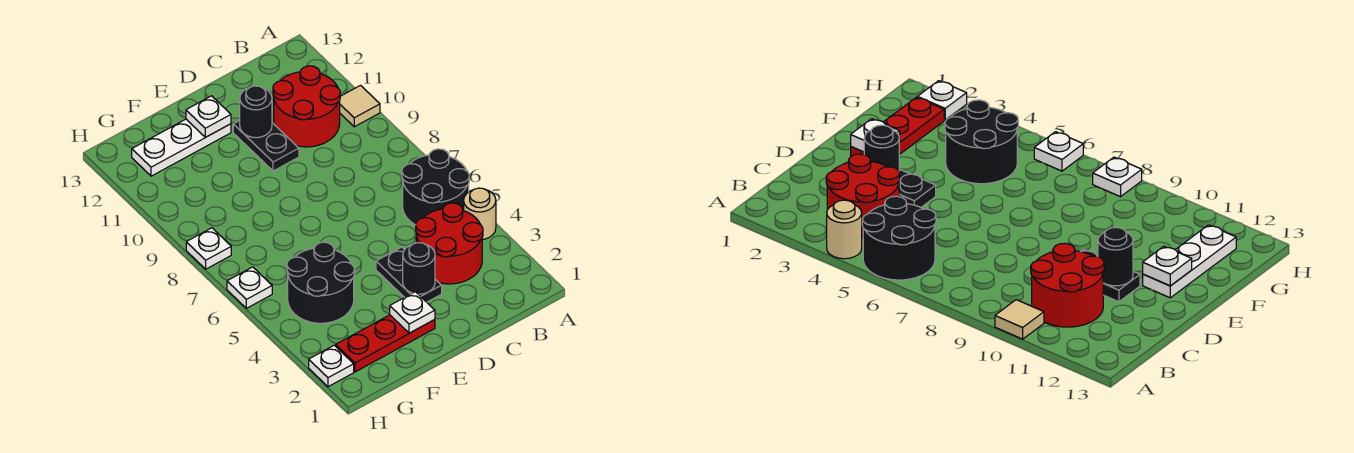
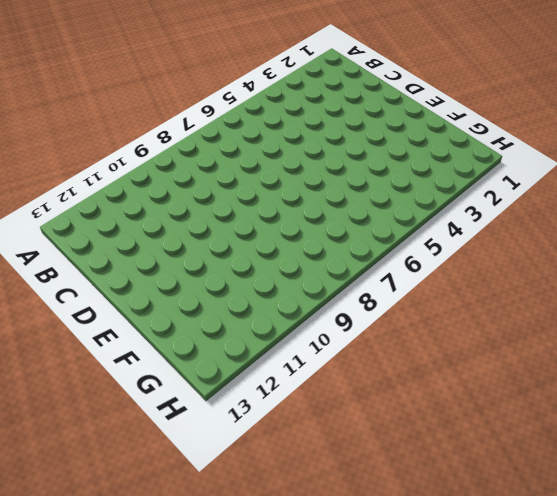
none -> tan 1x1 round brick [464,188,496,239]
none -> black 2x2 round brick [402,149,469,225]
none -> tan 1x1 tile [340,85,380,127]

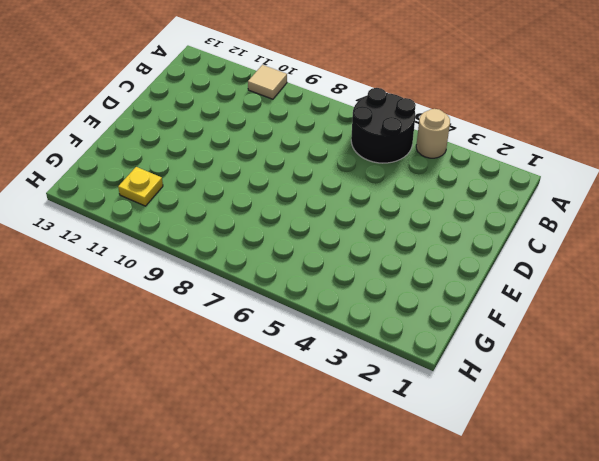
yellow 1x1 plate [118,167,163,206] -> none
none -> red 2x2 round brick [416,203,483,284]
none -> red 2x2 round brick [273,66,340,147]
none -> black 1x2 plate [376,247,442,302]

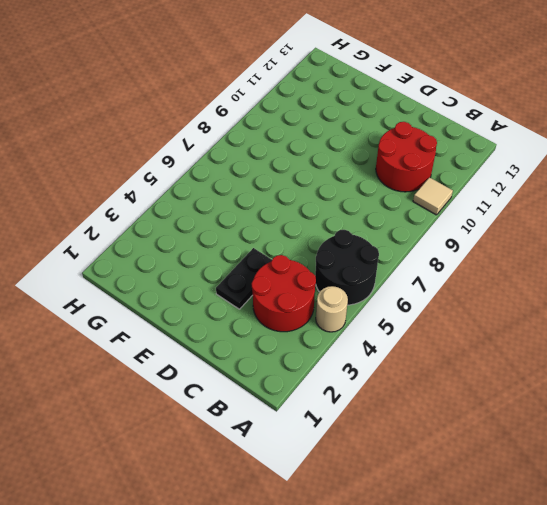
none -> black 1x2 plate [233,121,299,171]
none -> red 1x3 plate [336,315,435,372]
none -> white 1x3 plate [132,119,231,176]

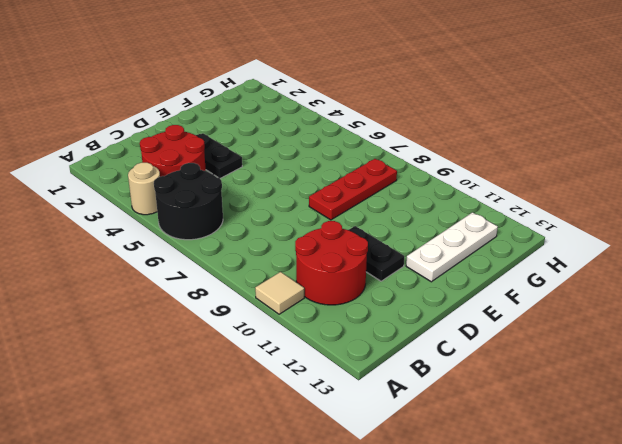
red 1x3 plate [309,159,397,220] -> red 1x3 plate moved to [336,315,435,372]
none -> black 2x2 round brick [287,242,355,323]
none -> white 1x1 plate [309,345,354,387]
none -> white 1x1 plate [227,267,272,308]

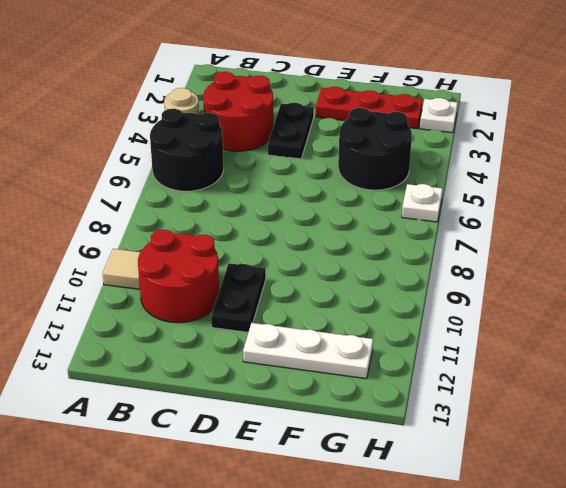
none -> white 1x1 plate [186,228,231,269]
none -> black 1x1 round brick [403,243,435,294]
none -> black 1x1 round brick [240,86,272,138]

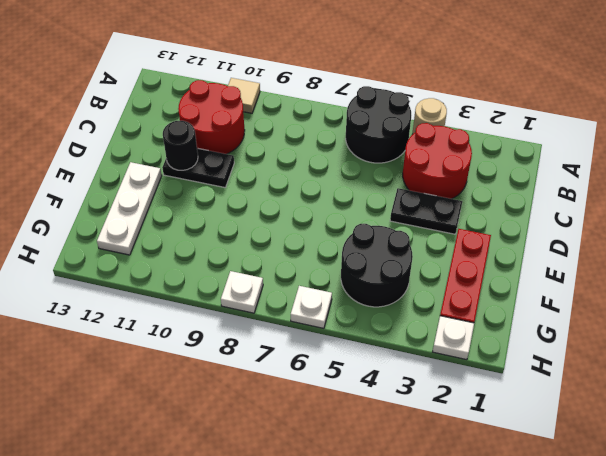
none -> black 1x1 round brick [403,243,435,294]
none -> white 1x1 plate [390,292,435,333]
none -> white 1x1 plate [186,96,231,137]

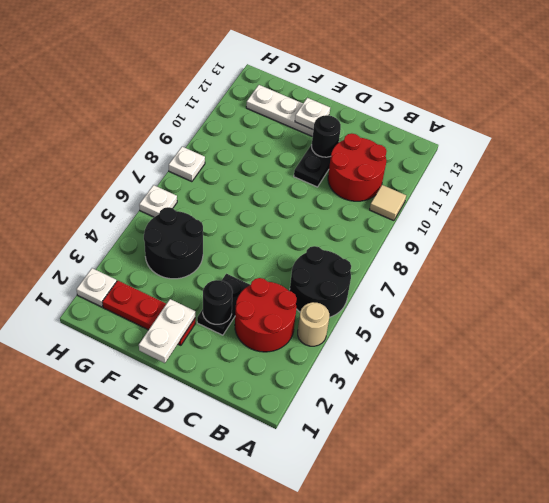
white 1x2 plate [139,299,195,363] -> white 1x1 plate [390,292,435,333]

